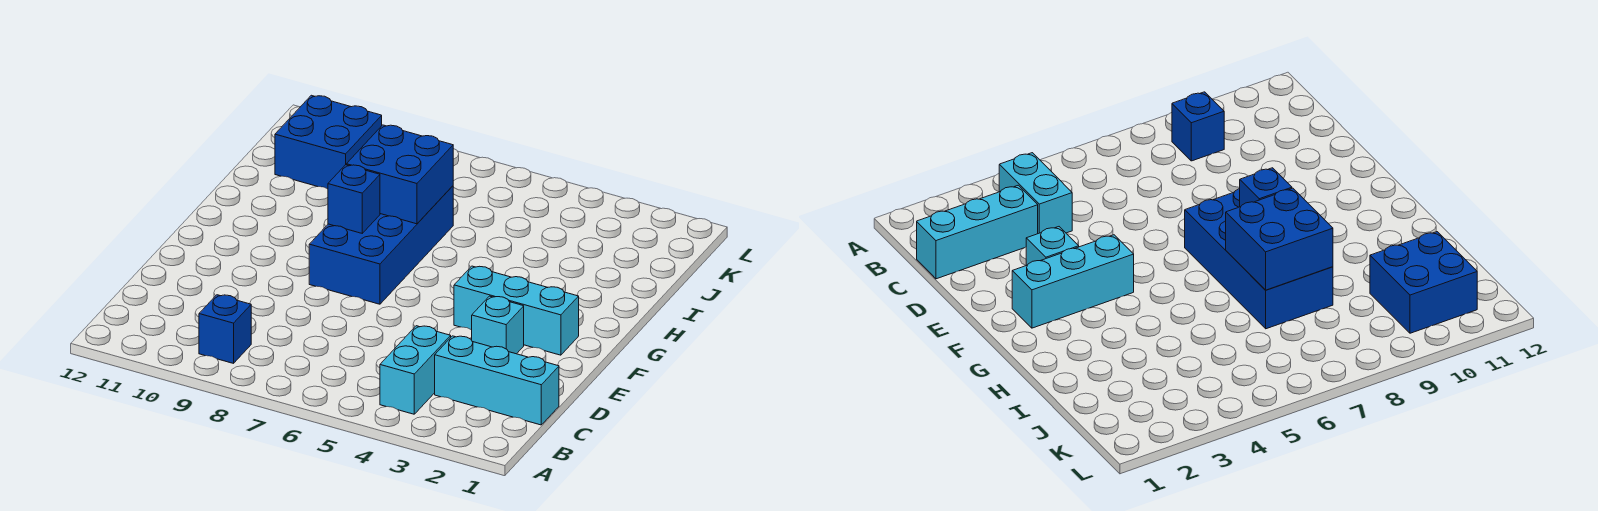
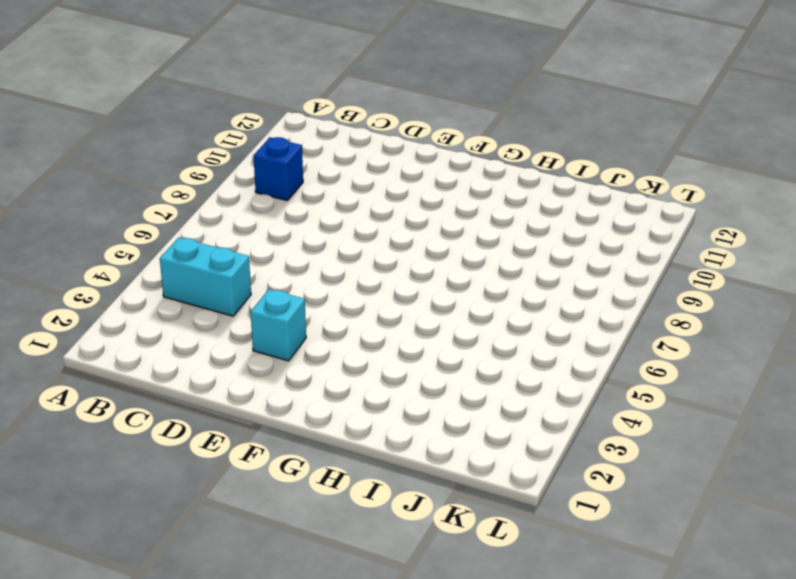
none -> cyan 1x3 brick [435,336,559,425]
none -> cyan 1x3 brick [454,266,579,355]

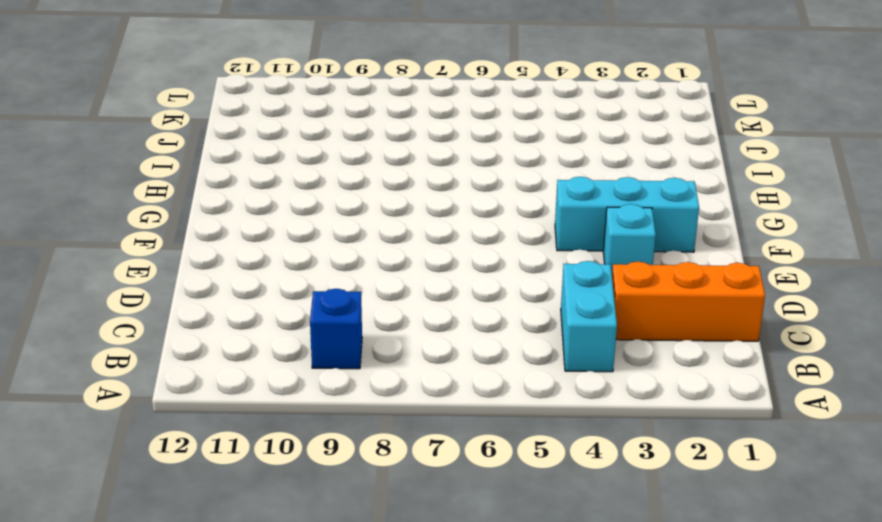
orange 1x3 brick [612,262,765,341] -> cyan 1x3 brick [435,336,559,425]
none -> blue 2x4 brick [309,186,453,304]
none -> blue 2x2 brick [275,95,382,189]

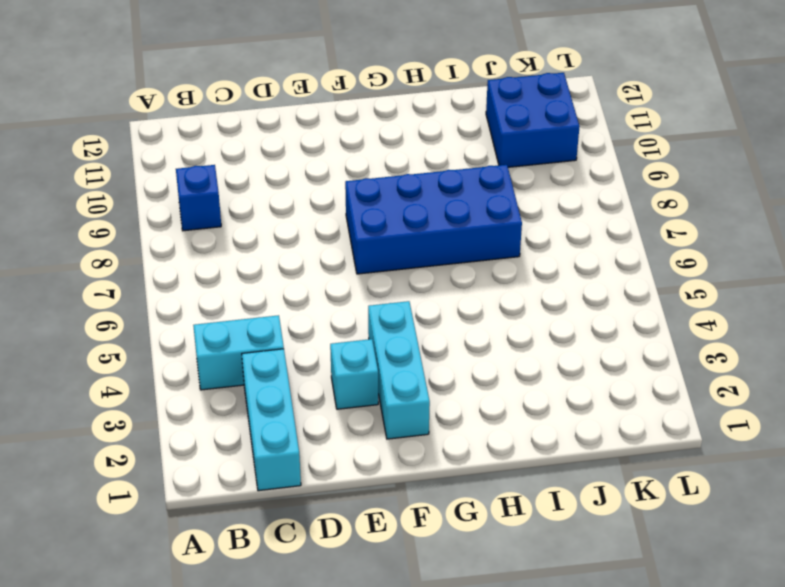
none -> blue 1x1 brick [328,165,380,233]
none -> blue 2x2 brick [346,125,453,224]

